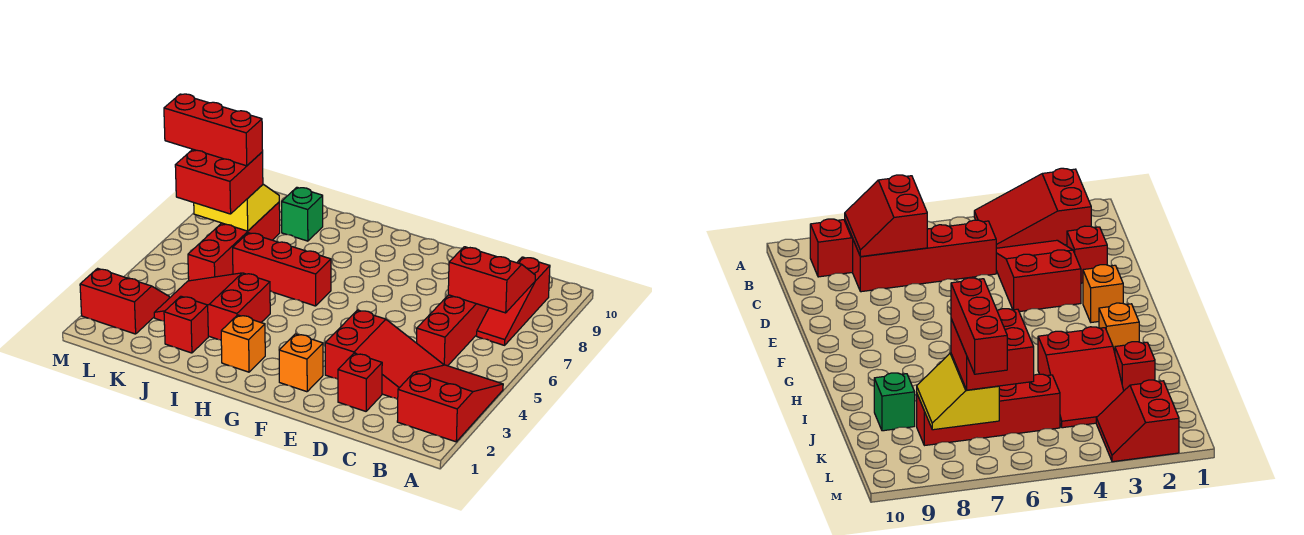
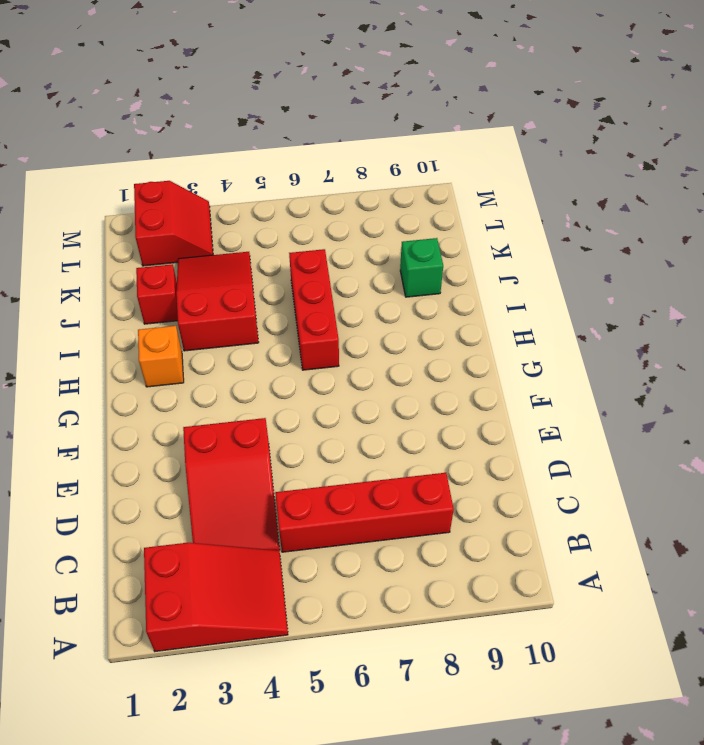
none -> red 1x3 slope [477,257,550,345]
none -> red 1x1 brick [338,353,382,411]
none -> orange 1x1 brick [279,334,323,392]

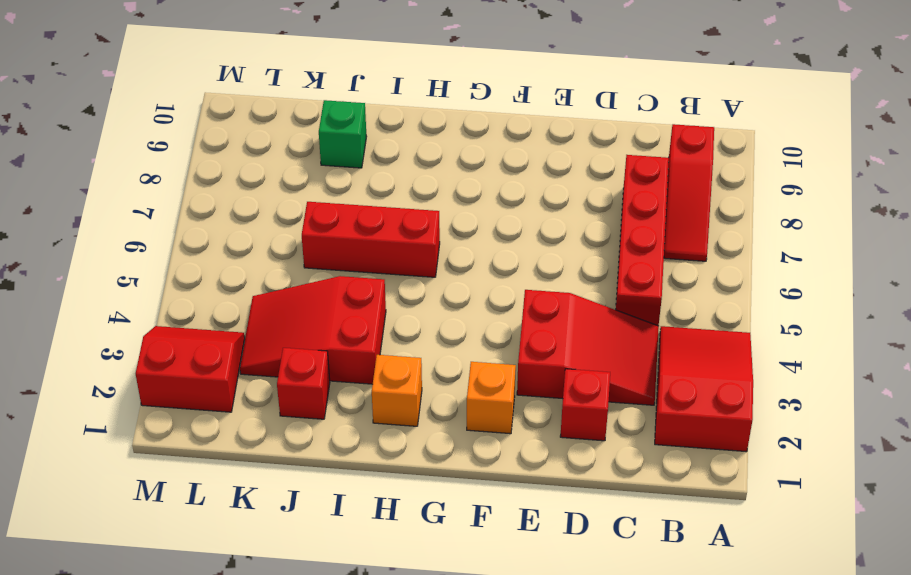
none -> red 1x4 brick [188,202,280,281]
none -> red 2x2 slope [448,247,535,313]
none -> yellow 2x2 slope [194,184,279,231]

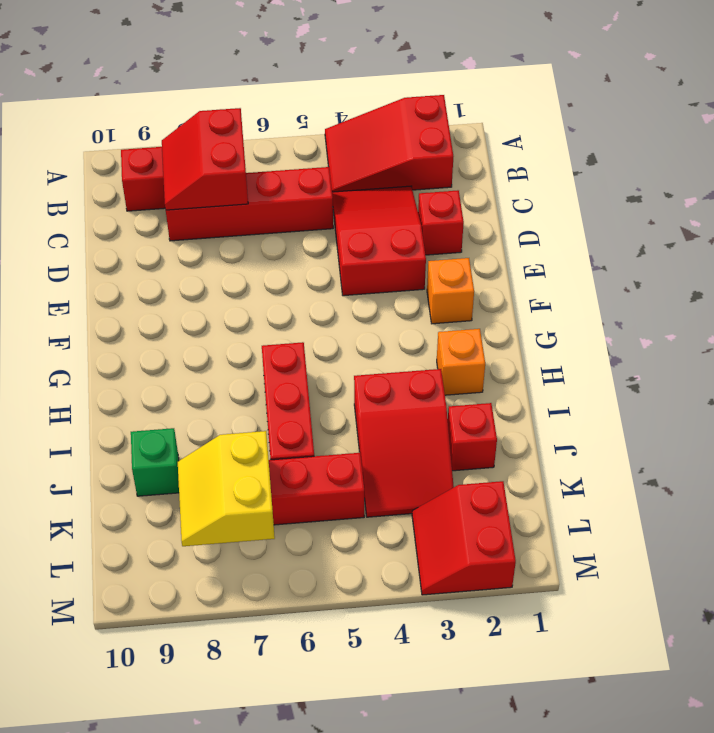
none -> red 2x2 brick [175,149,263,214]
none -> red 1x3 brick [164,94,263,166]

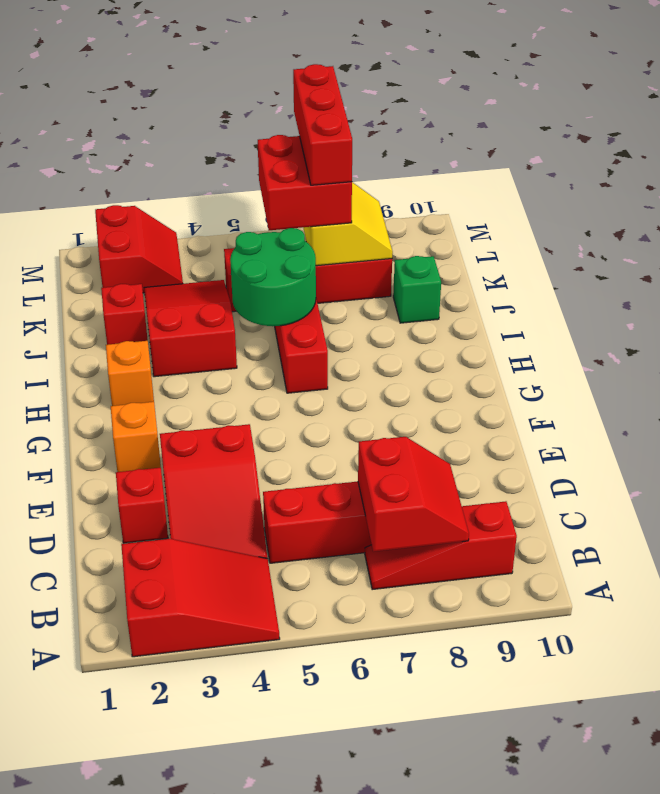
green 2x2 round brick [230,228,316,326] -> none

